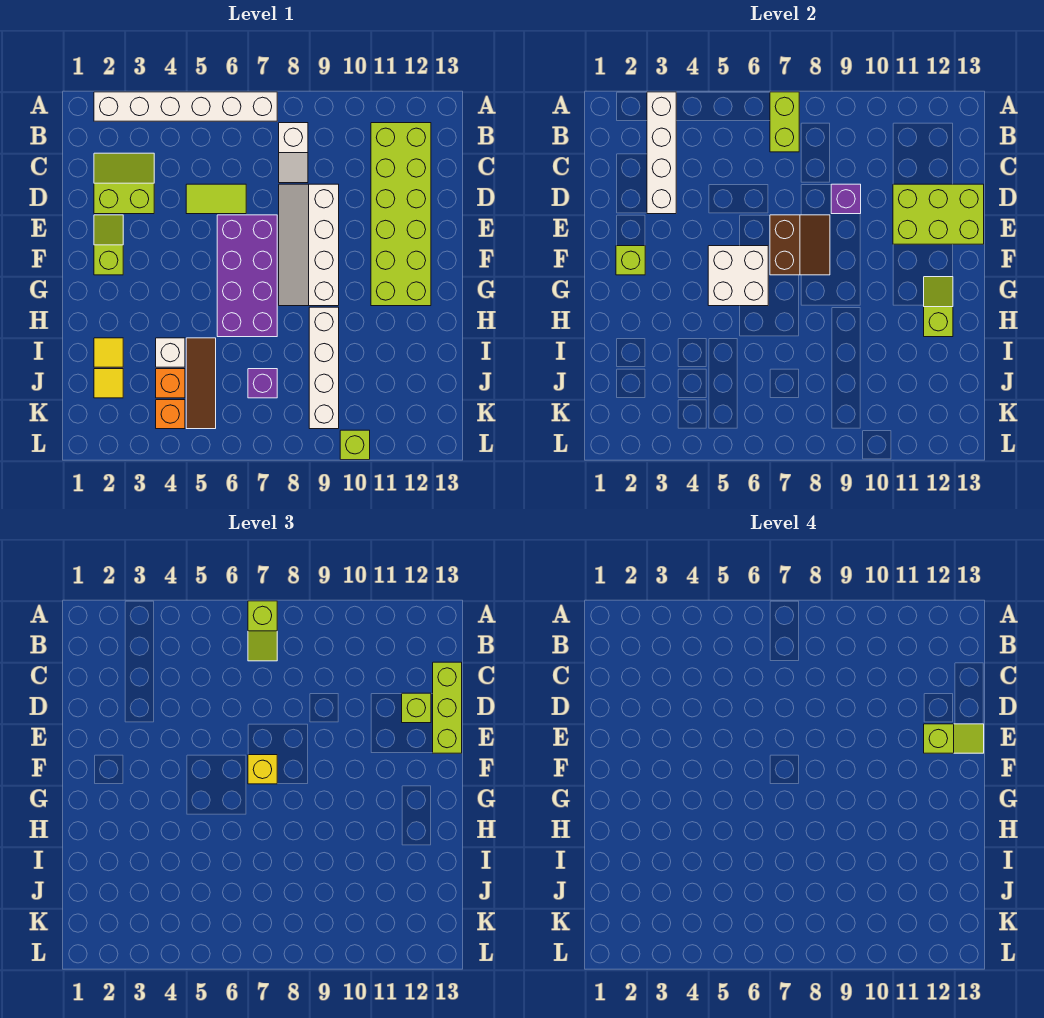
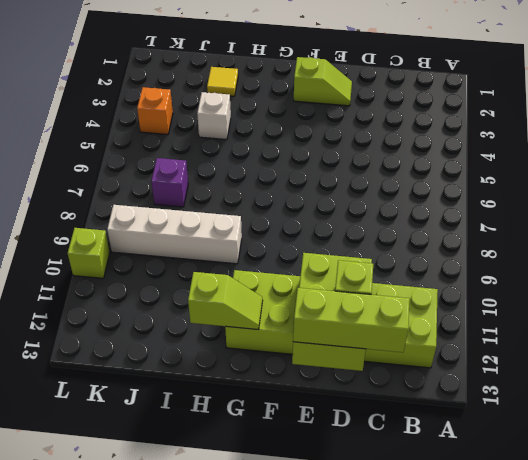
none -> white 1x6 brick [94,92,277,121]
none -> white 1x2 slope [279,123,308,183]
none -> lime 2x2 slope [94,153,154,214]
none -> lime 1x2 tile [186,184,246,214]

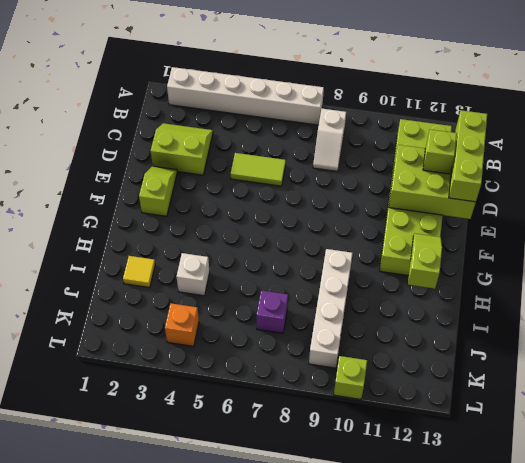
none -> white 2x4 slope [279,184,339,306]
none -> purple 2x4 brick [217,215,277,337]
none -> brown 1x3 tile [186,338,216,429]
none -> yellow 1x1 tile [94,369,123,398]

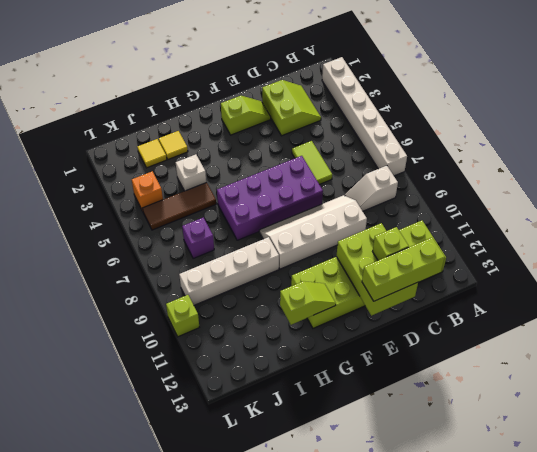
none -> orange 1x1 brick [156,369,185,398]
none -> white 1x4 brick [647,92,676,214]
none -> lime 1x2 brick [770,92,799,152]
none -> purple 1x1 brick [831,184,861,214]

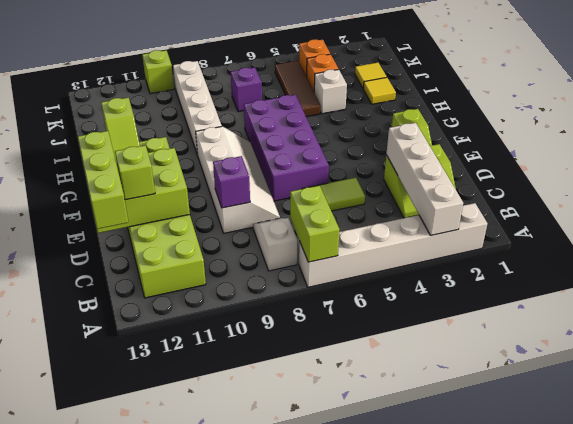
none -> brown 2x2 slope [770,215,830,275]
none -> lime 1x1 brick [616,246,645,275]
none -> white 2x2 brick [708,246,768,306]
none -> lime 1x2 slope [248,601,277,661]

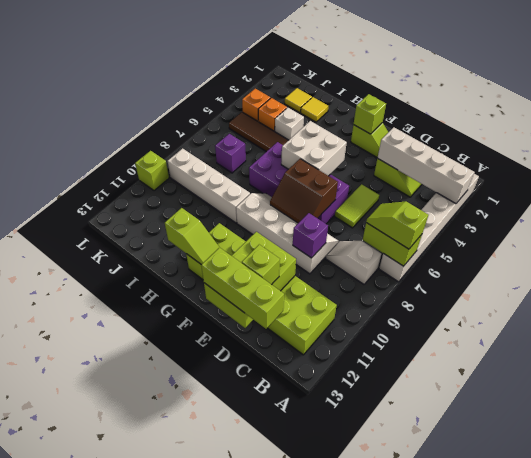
none -> yellow 1x1 brick [248,755,277,784]
none -> lime 1x2 slope [924,724,984,753]

